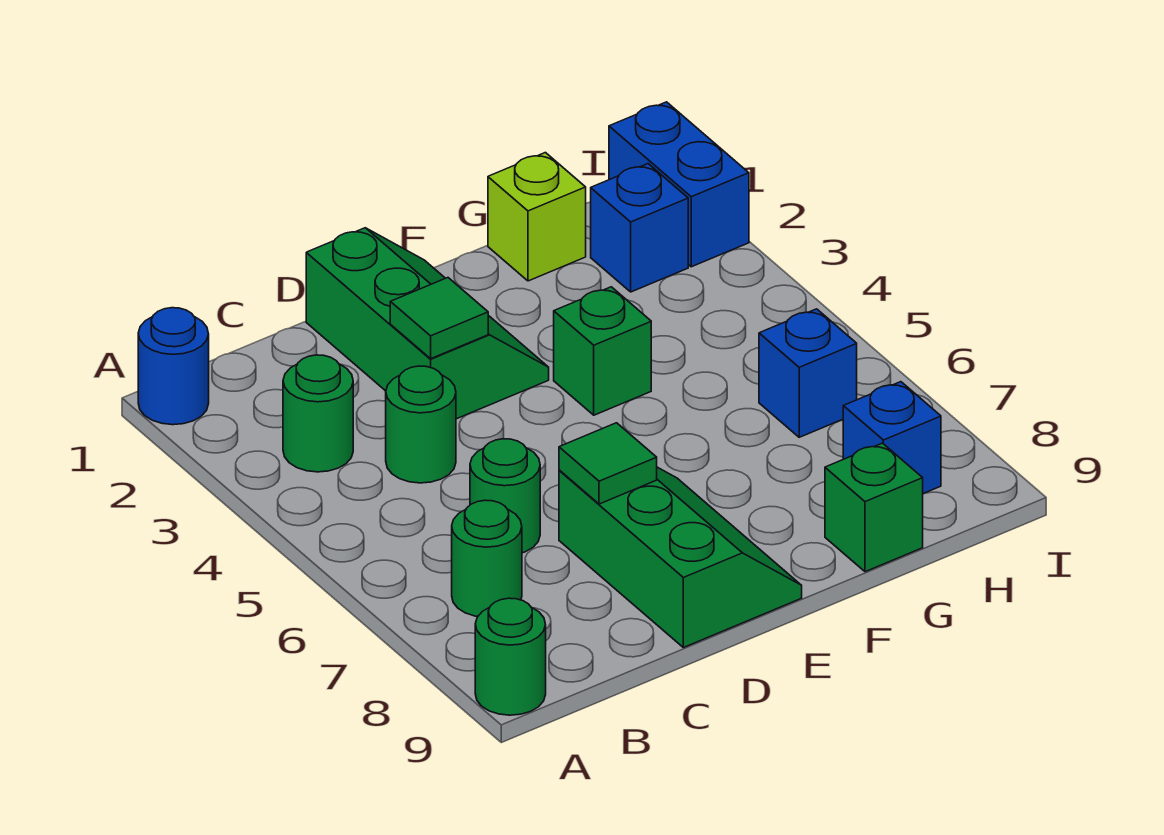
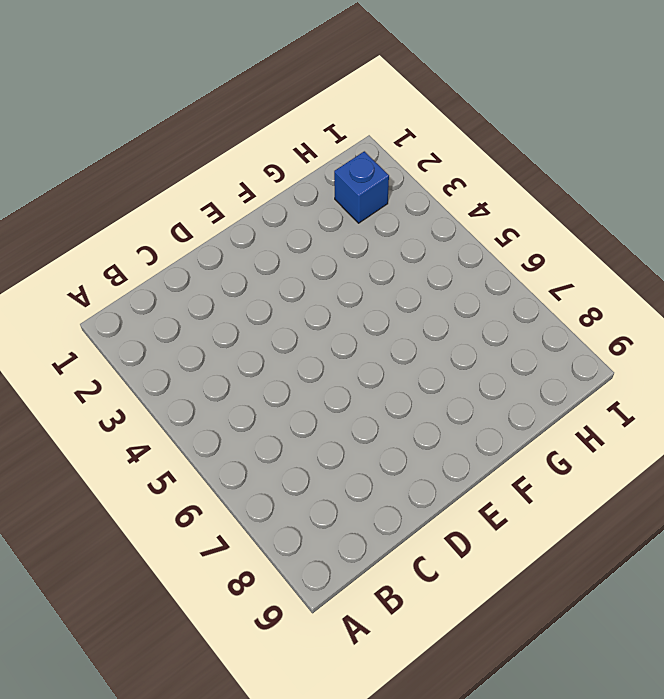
none -> blue 1x1 round brick [138,308,209,425]
none -> green 1x1 round brick [475,598,546,715]
none -> green 1x1 round brick [283,355,353,472]

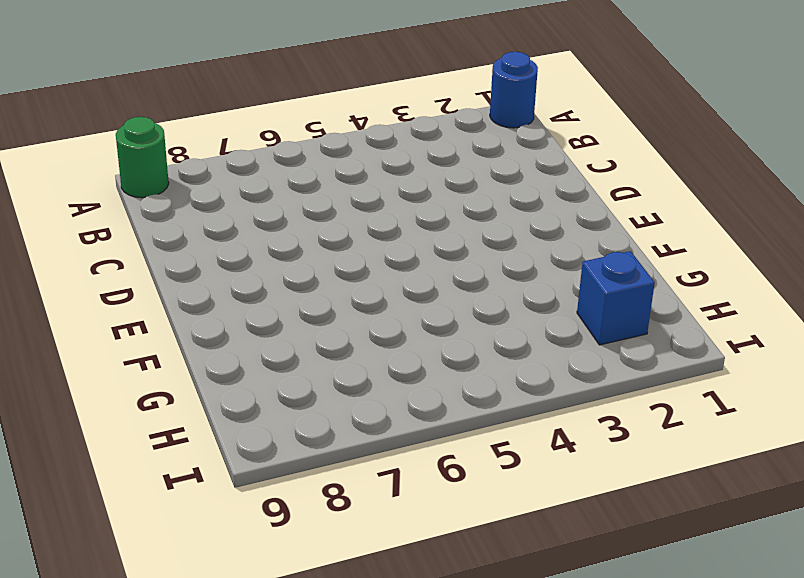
none -> green 1x1 round brick [283,355,353,472]
none -> green 1x1 round brick [452,500,522,616]
none -> green 1x1 round brick [386,366,456,483]

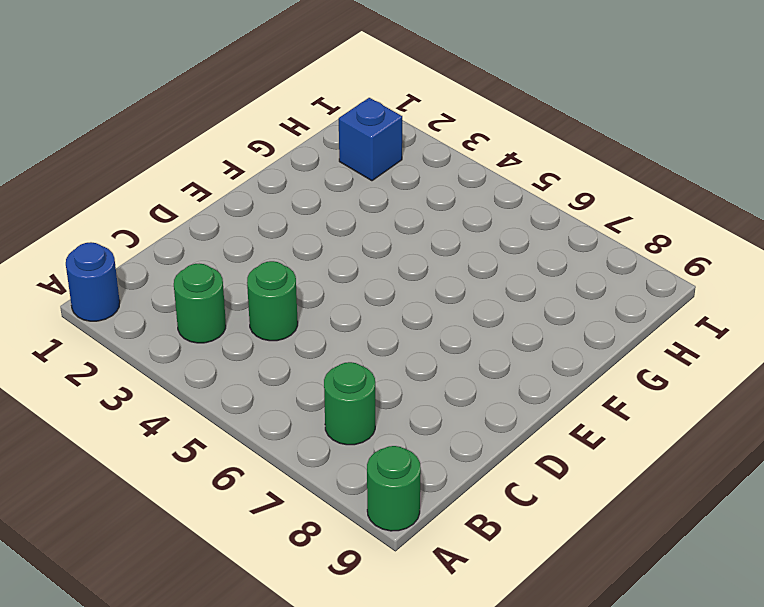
none -> green 1x1 round brick [470,439,540,553]
none -> green 2x3 slope [306,228,549,419]
none -> green 2x3 slope [559,467,802,648]

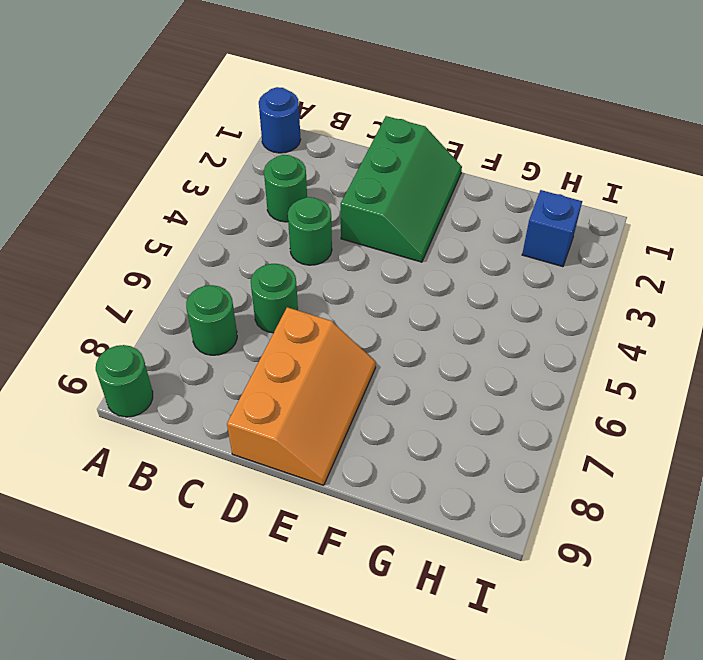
orange 2x3 slope [227,307,376,485] -> green 2x3 slope [559,467,802,648]
none -> green 1x1 brick [554,287,651,415]
none -> lime 1x1 brick [488,153,586,281]
none -> green 1x1 brick [825,443,923,572]

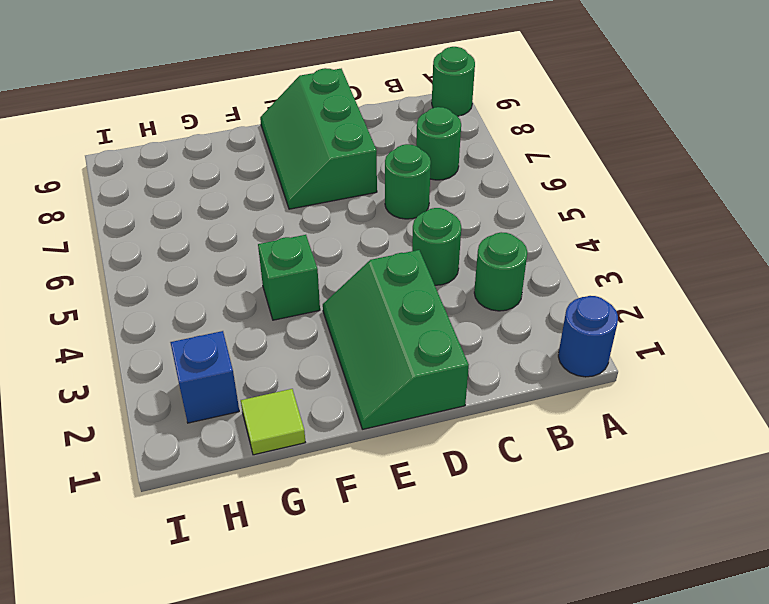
lime 1x1 tile [241,389,305,455] -> lime 1x1 brick [488,153,586,281]
none -> green 1x1 brick [825,443,923,572]
none -> blue 1x1 brick [759,309,857,437]
none -> blue 1x1 brick [843,382,941,494]

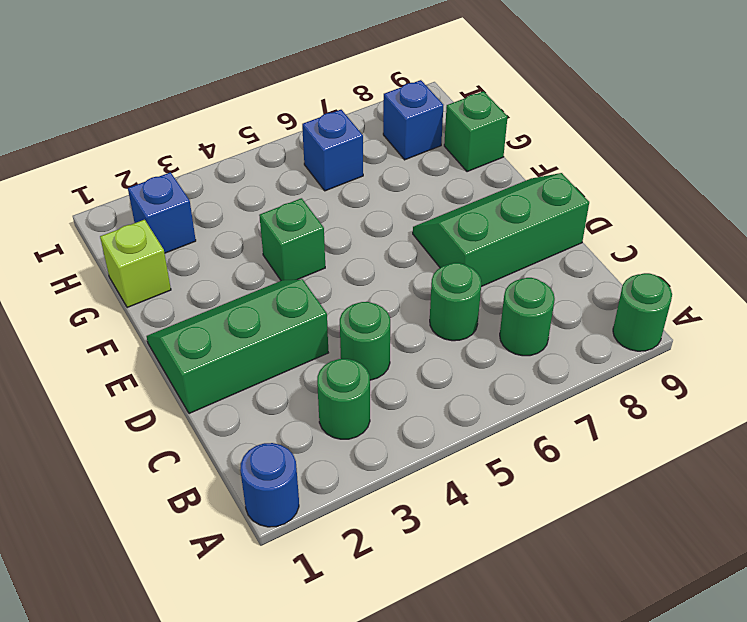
none -> blue 1x2 brick [609,102,749,267]
none -> green 1x1 tile [390,278,488,359]
none -> green 1x1 tile [559,423,657,504]

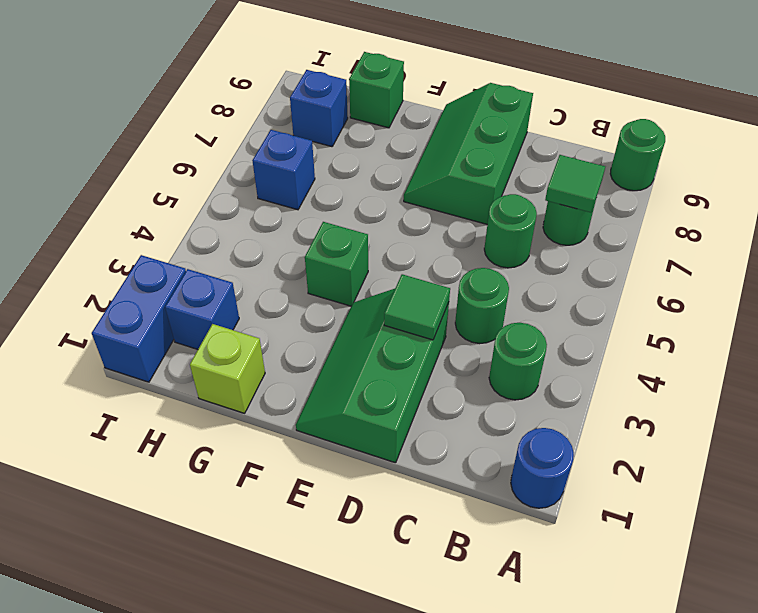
green 1x1 tile [545,155,605,212] -> green 1x1 tile moved to [559,423,657,504]

